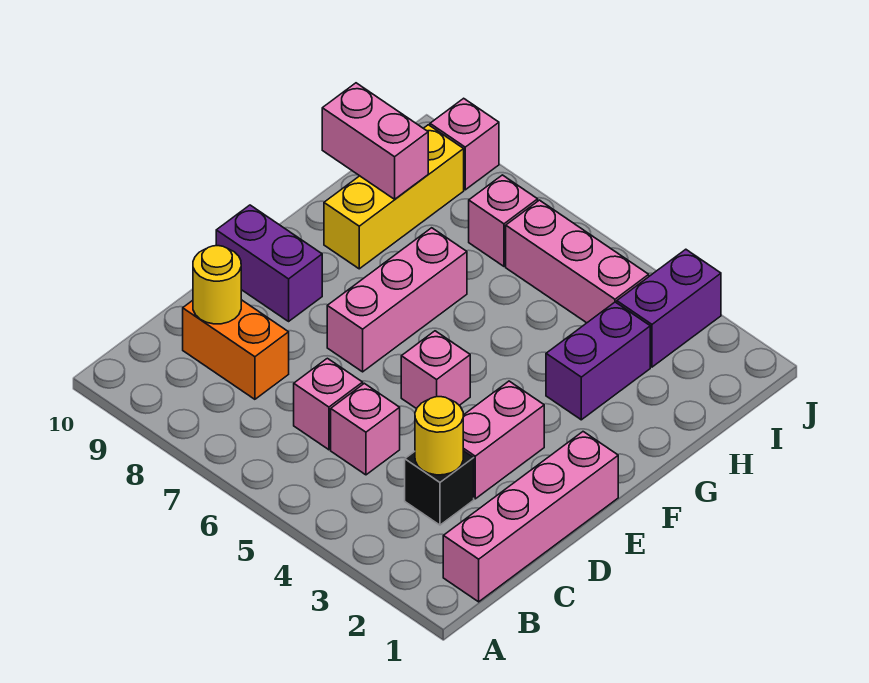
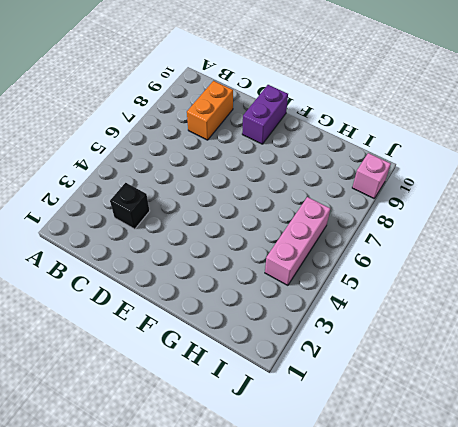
none -> pink 1x4 brick [443,432,618,602]
none -> pink 1x1 brick [331,383,400,475]
none -> pink 1x1 brick [294,358,363,450]

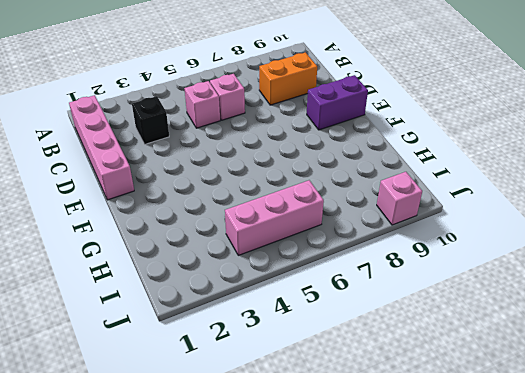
none -> pink 1x2 brick [463,381,544,499]
none -> pink 1x1 brick [401,331,470,409]
none -> pink 1x3 brick [327,228,467,372]

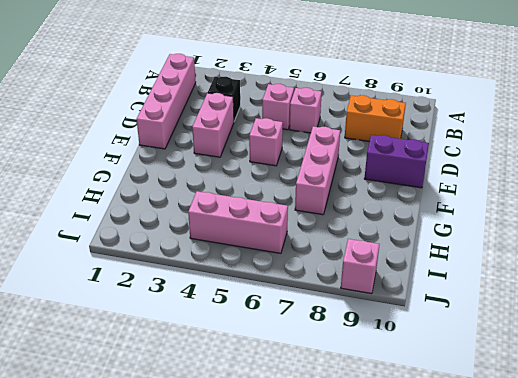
none -> purple 1x2 brick [546,302,650,420]
none -> yellow 1x3 brick [324,125,464,269]
none -> purple 1x2 brick [617,249,721,367]

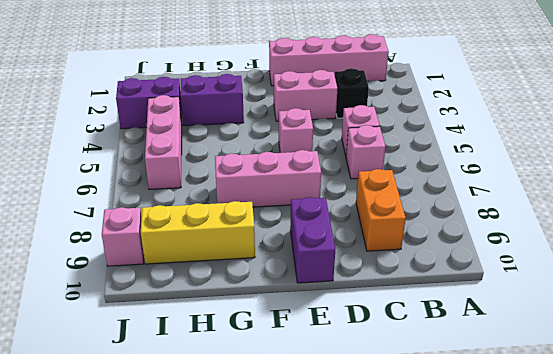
none -> pink 1x1 brick [469,175,538,266]
none -> yellow 1x1 round brick [415,397,463,475]
none -> yellow 1x1 round brick [193,246,241,324]

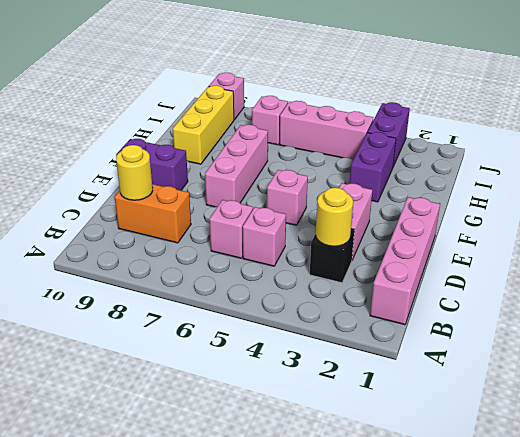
none -> pink 1x2 brick [322,83,428,199]

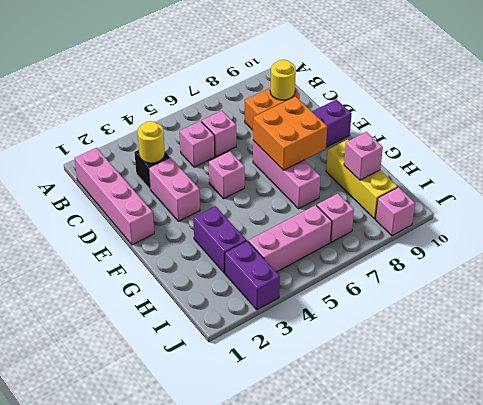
orange 2x2 brick [253,96,327,170] -> none
pink 1x1 brick [344,132,383,180] -> pink 1x2 brick [322,83,428,199]

